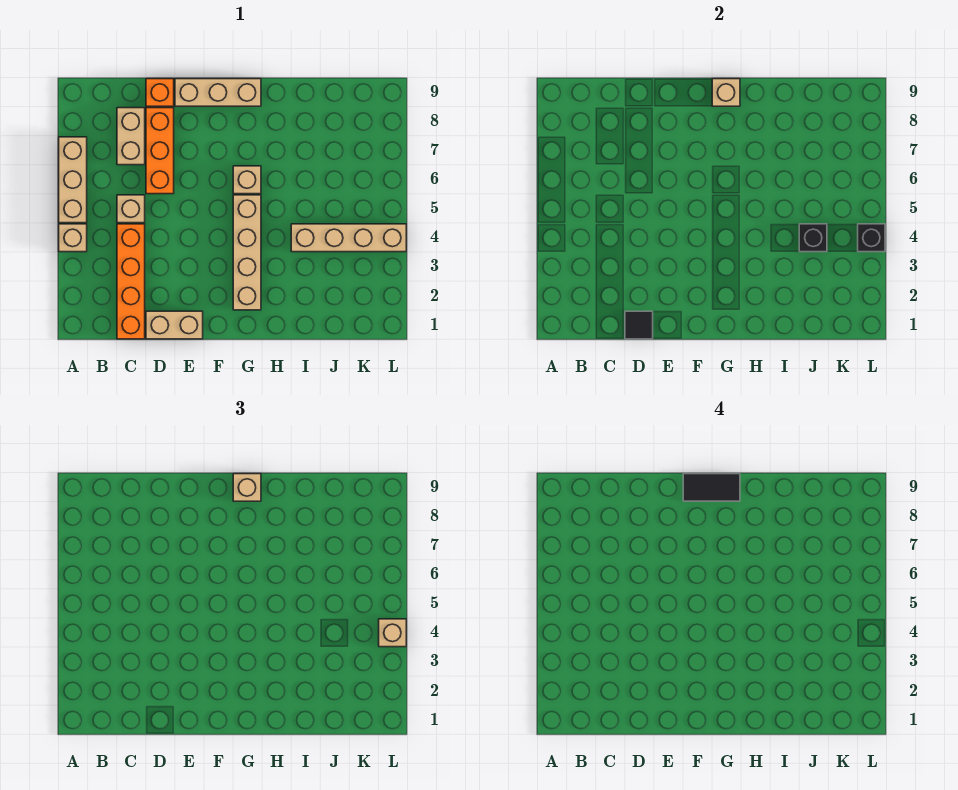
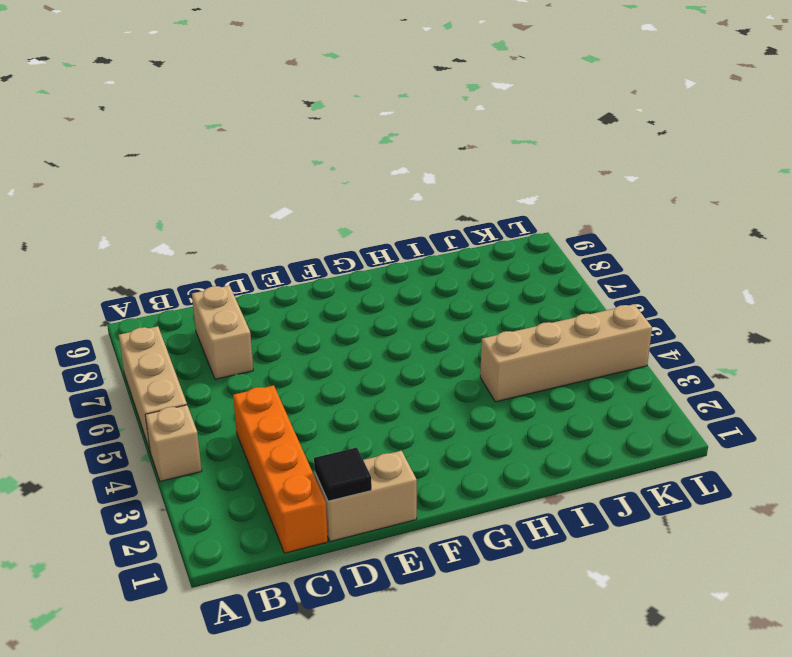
none -> tan 1x1 brick [117,195,145,223]
none -> orange 1x3 brick [146,108,174,194]
none -> orange 1x1 brick [146,79,174,106]

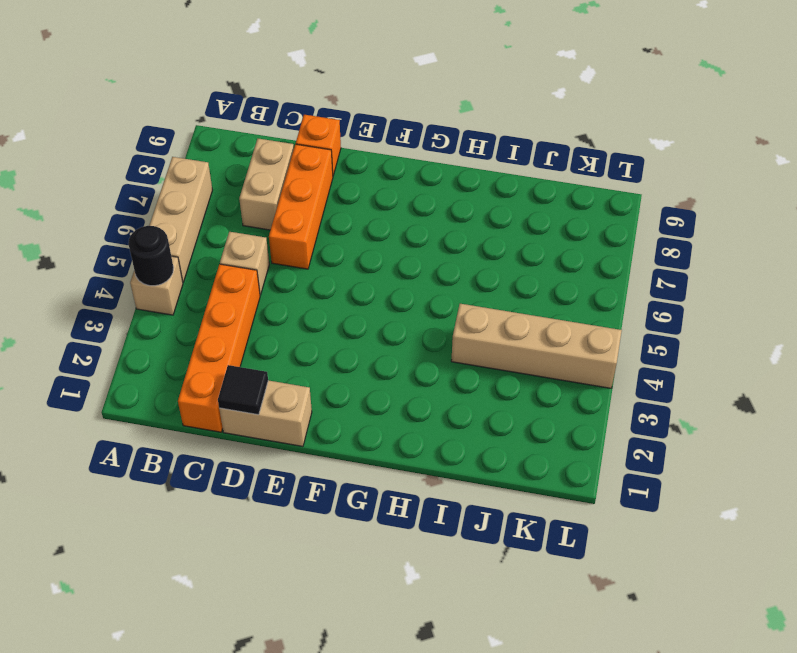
black 1x1 round brick [128,226,174,286] -> none
none -> tan 1x3 brick [175,79,261,106]
none -> tan 1x4 brick [233,195,261,310]
none -> tan 1x1 brick [233,166,261,194]

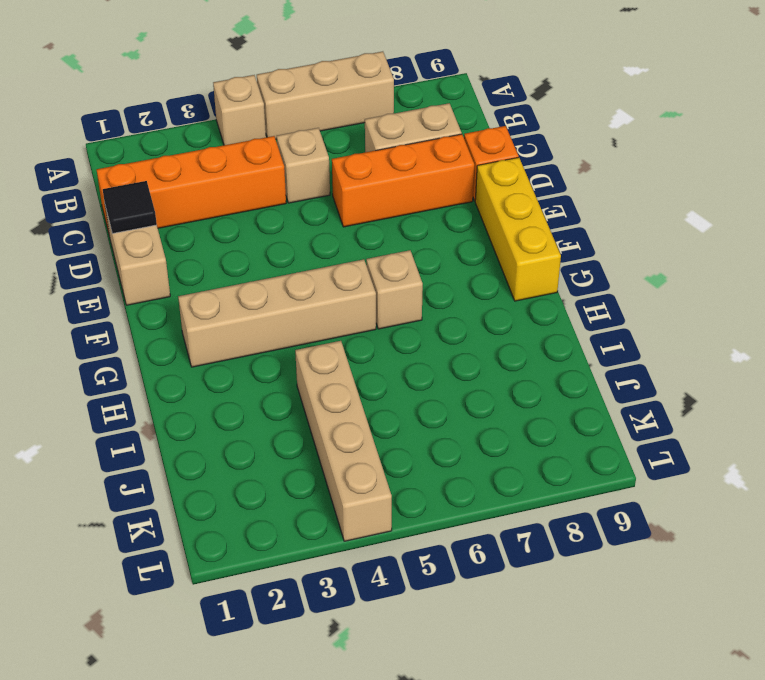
yellow 1x3 brick [475,157,561,301] -> tan 1x3 brick [175,79,261,106]
none -> tan 1x1 brick [712,79,740,106]
none -> black 1x1 brick [799,224,827,252]
none -> black 1x1 brick [858,224,885,252]

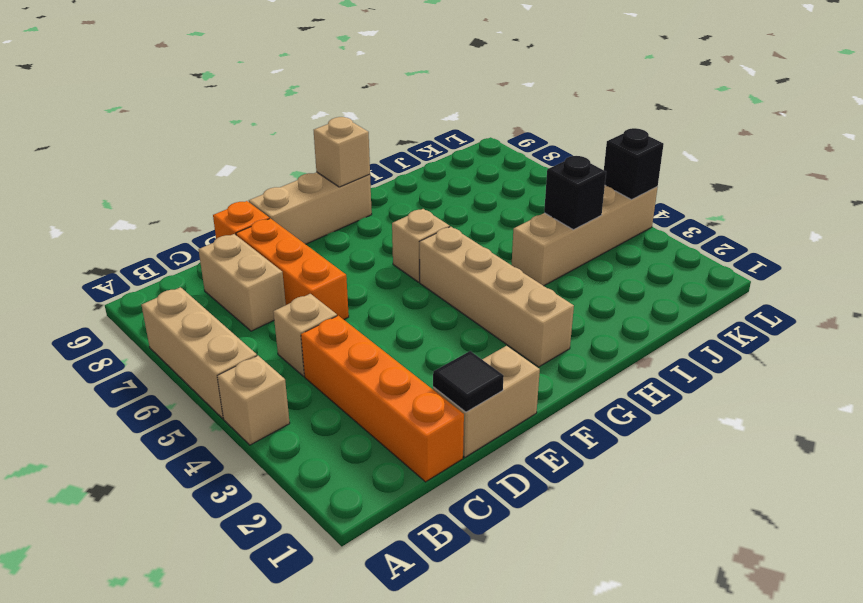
none -> tan 1x1 brick [233,474,261,501]
none -> tan 1x1 brick [379,619,406,647]
none -> black 1x2 tile [683,474,740,501]

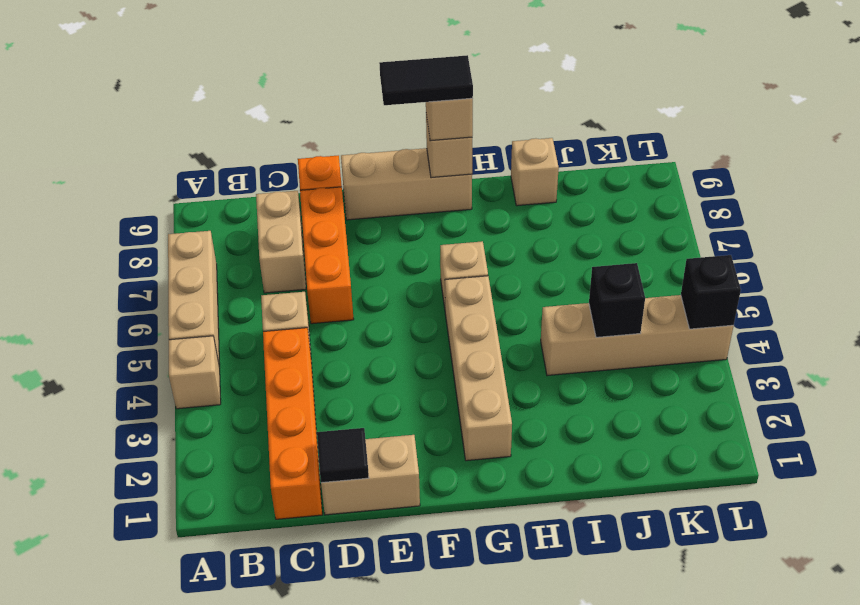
tan 1x1 brick [511,138,559,206] -> tan 1x1 brick moved to [379,619,406,647]

